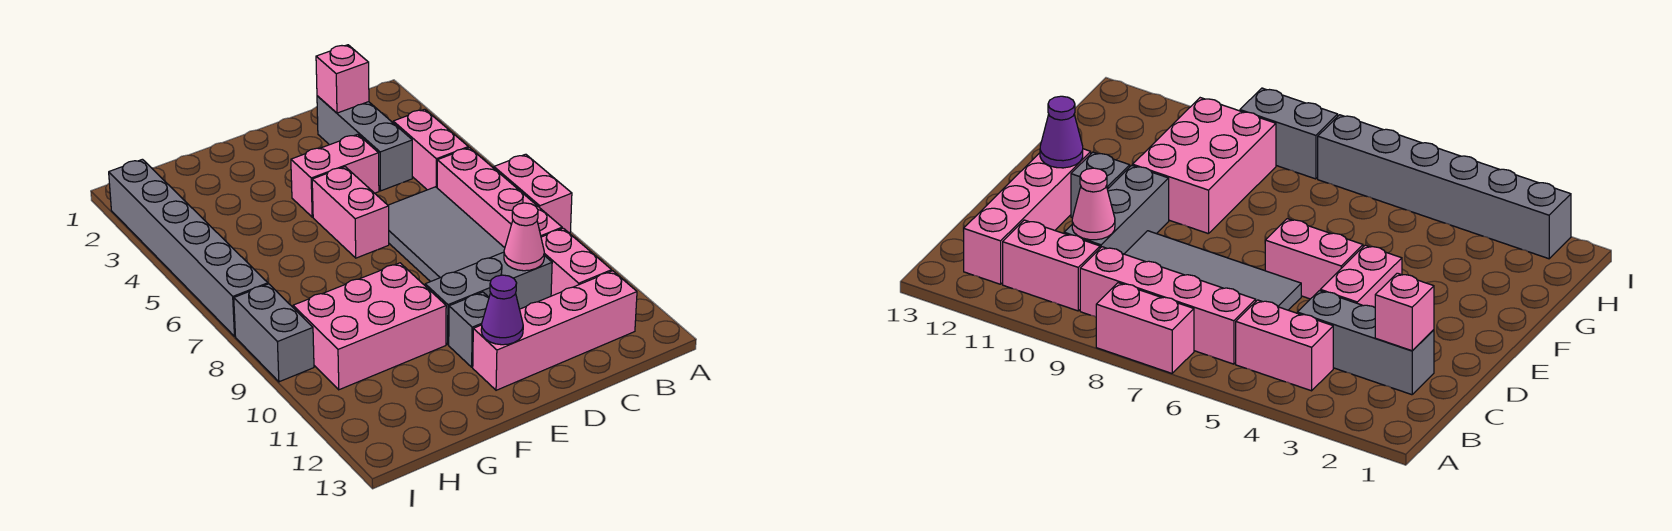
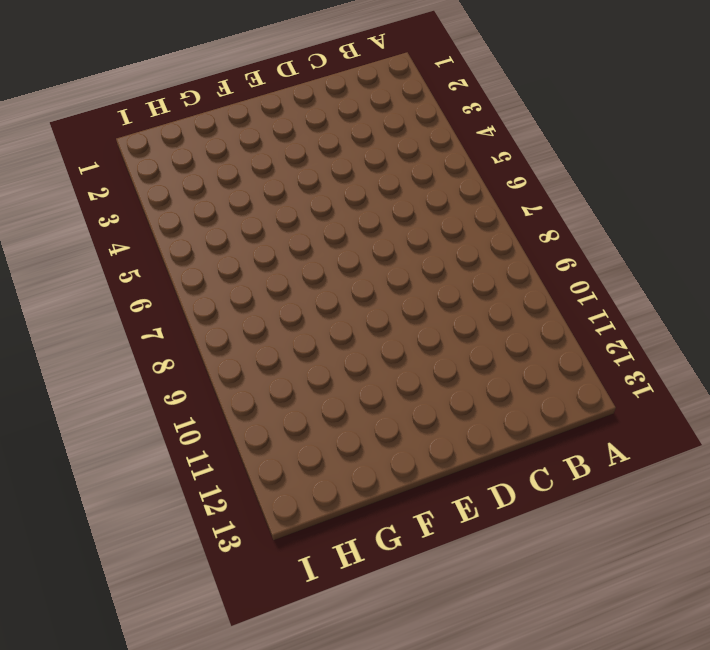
none -> pink 1x2 brick [494,154,572,233]
none -> pink 1x2 brick [393,109,468,190]
none -> pink 1x4 brick [437,148,562,248]

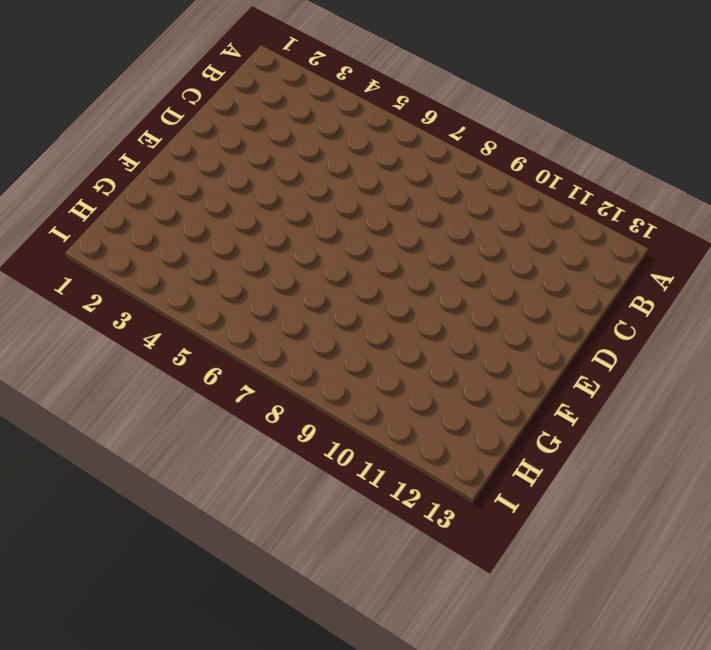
none -> pink 1x2 brick [494,154,572,233]
none -> pink 1x2 brick [393,109,468,190]
none -> pink 1x4 brick [437,148,562,248]

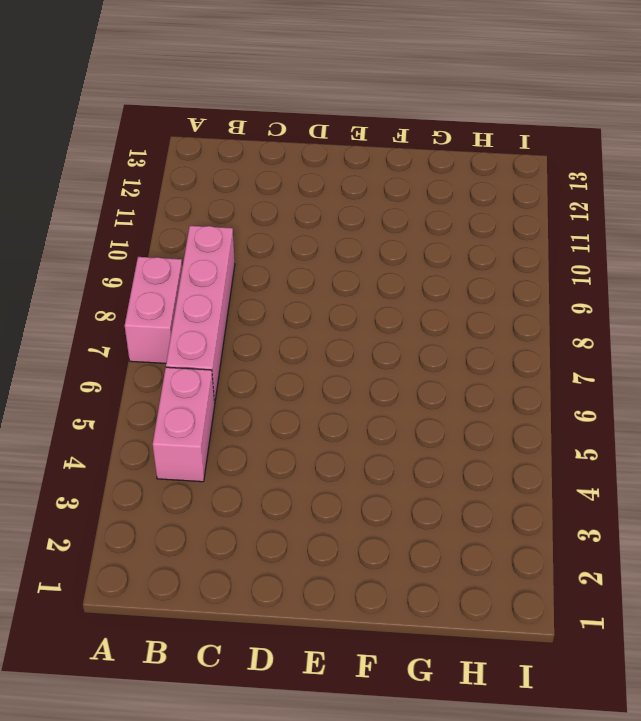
none -> pink 1x2 brick [541,228,612,296]
none -> pink 1x4 brick [473,271,637,390]
none -> grey 1x3 brick [317,96,412,191]

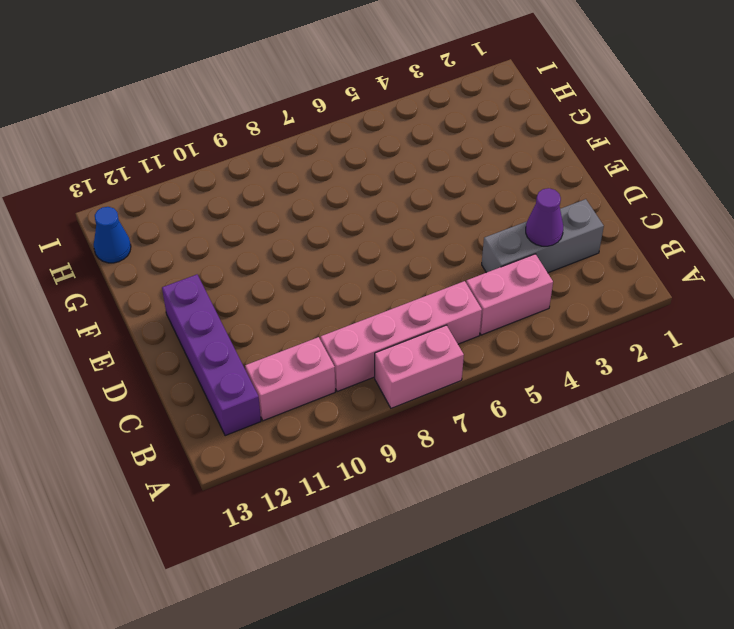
purple 1x4 brick [162,275,261,436] -> pink 1x4 brick [473,271,637,390]
purple 1x1 cone [526,188,563,246] -> purple 1x1 cone moved to [481,275,523,345]
blue 1x1 cone [94,207,131,263] -> none
none -> grey 2x4 tile [388,187,505,282]
none -> grey 1x3 brick [425,252,552,344]
none -> pink 1x2 brick [291,134,379,217]

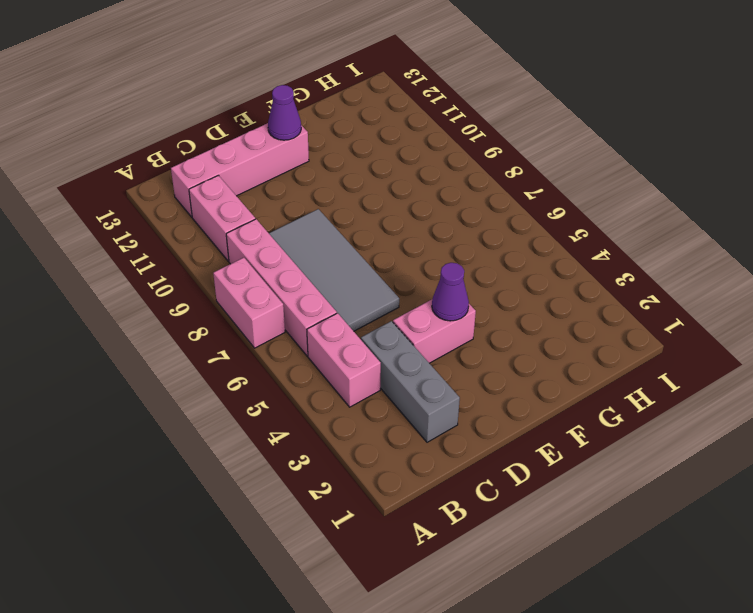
purple 1x1 cone [432,263,469,321] -> none
none -> grey 1x3 brick [425,252,552,344]
none -> pink 1x2 brick [312,167,389,258]
none -> grey 1x1 brick [449,292,489,367]

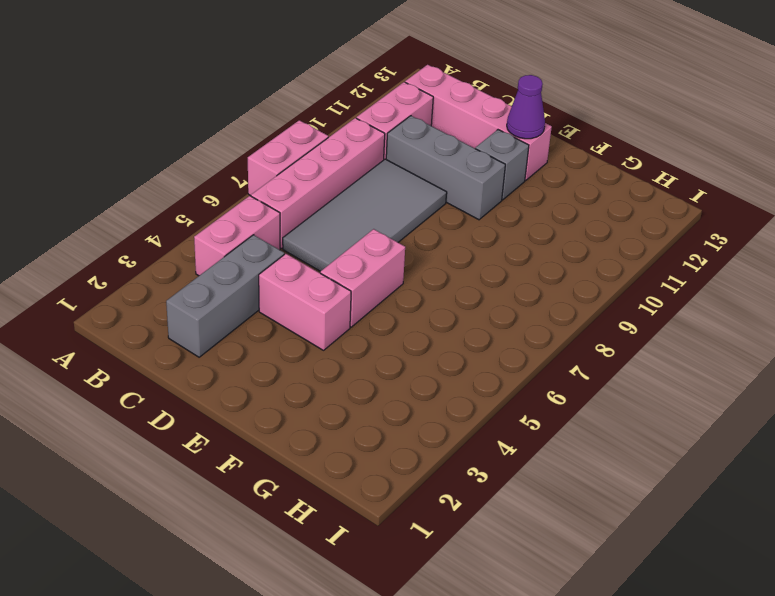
none -> pink 2x3 brick [293,263,446,390]
none -> grey 1x6 brick [109,159,268,336]
none -> grey 1x2 brick [234,284,314,382]

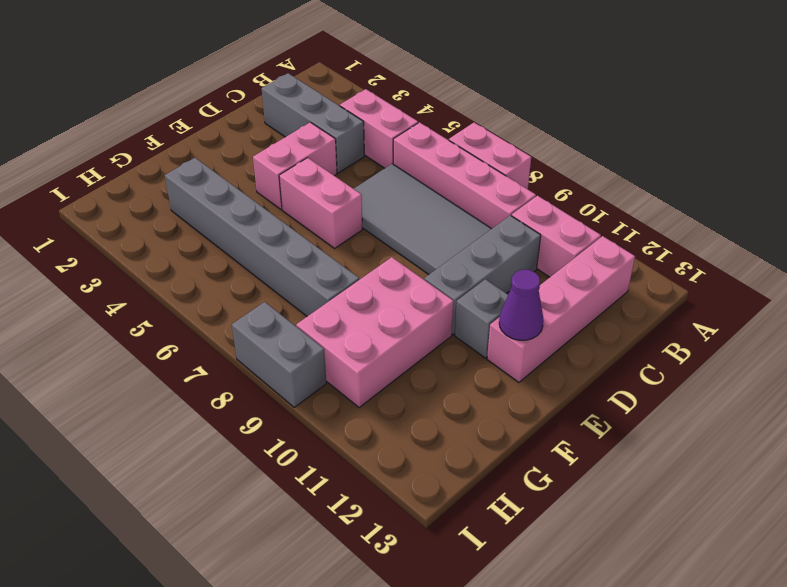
grey 1x6 brick [165,158,359,316] -> grey 1x6 brick moved to [109,159,268,336]
none -> pink 1x1 brick [316,45,369,113]
none -> pink 1x1 cone [504,203,544,271]

